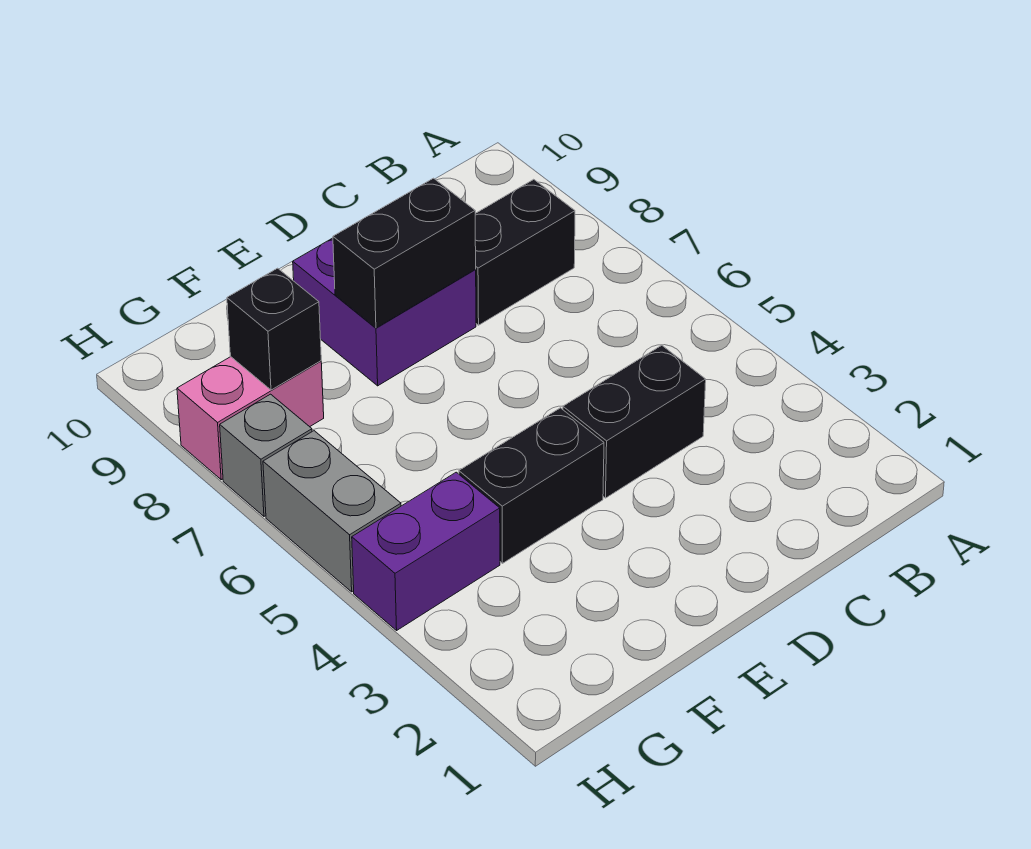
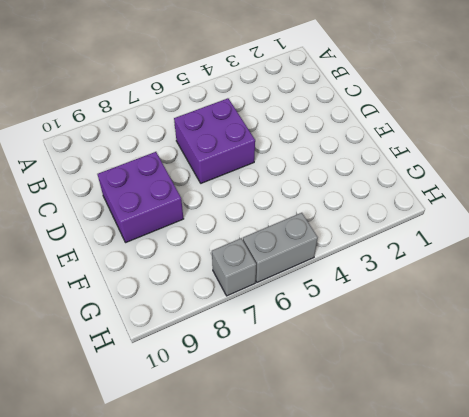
purple 2x2 brick [174,98,255,183] -> none
none -> black 1x2 brick [475,179,575,325]
none -> black 1x2 brick [563,345,706,498]

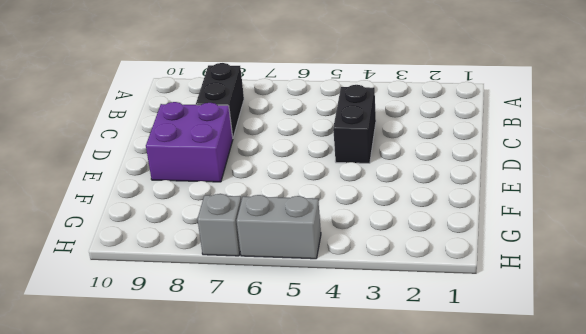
none -> black 1x2 brick [459,408,604,563]
none -> purple 1x2 brick [352,472,500,630]

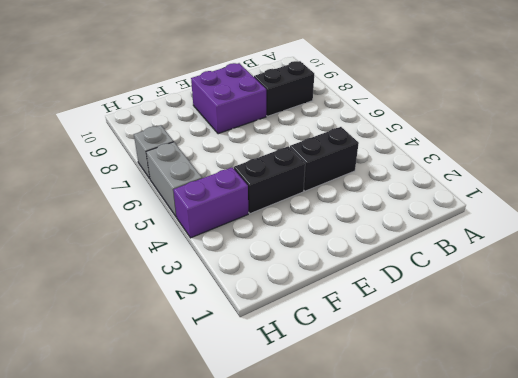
none -> pink 1x2 brick [177,357,324,480]
none -> black 1x2 brick [333,178,476,328]

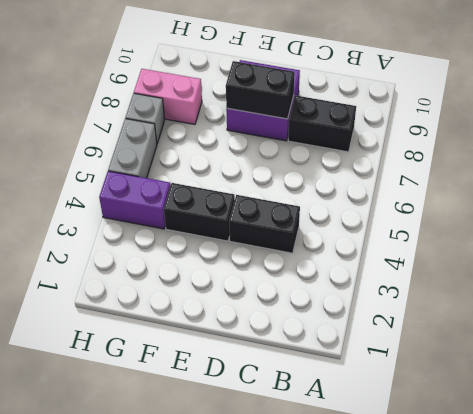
none -> black 1x1 brick [227,268,321,390]

